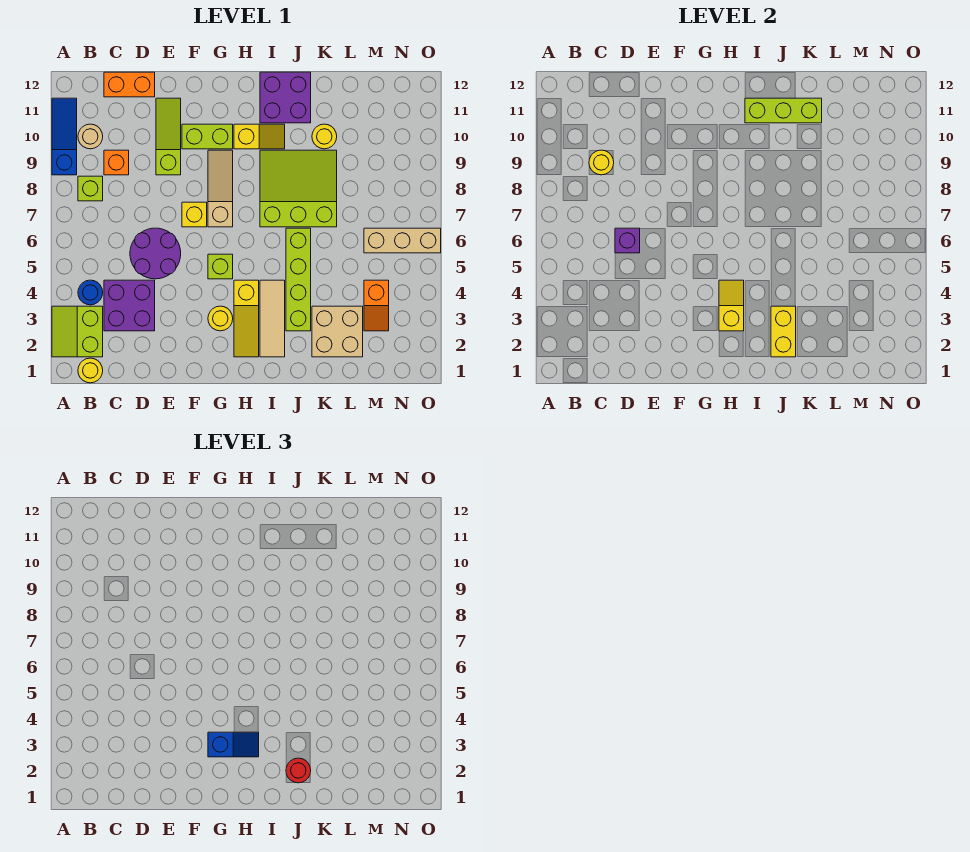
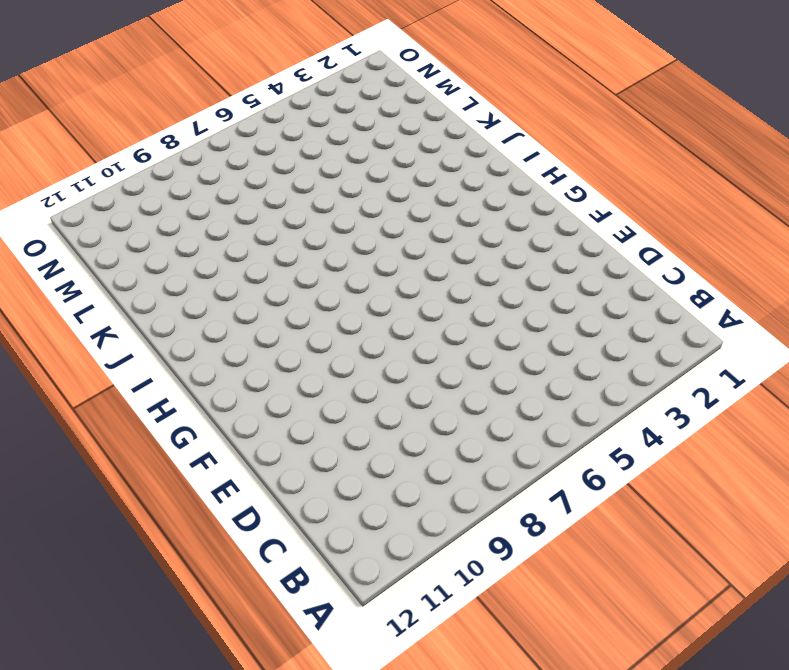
none -> lime 2x2 slope [52,306,103,357]
none -> blue 1x3 slope [52,98,77,175]
none -> yellow 1x1 round brick [78,358,103,383]
none -> blue 1x1 round brick [78,280,103,305]

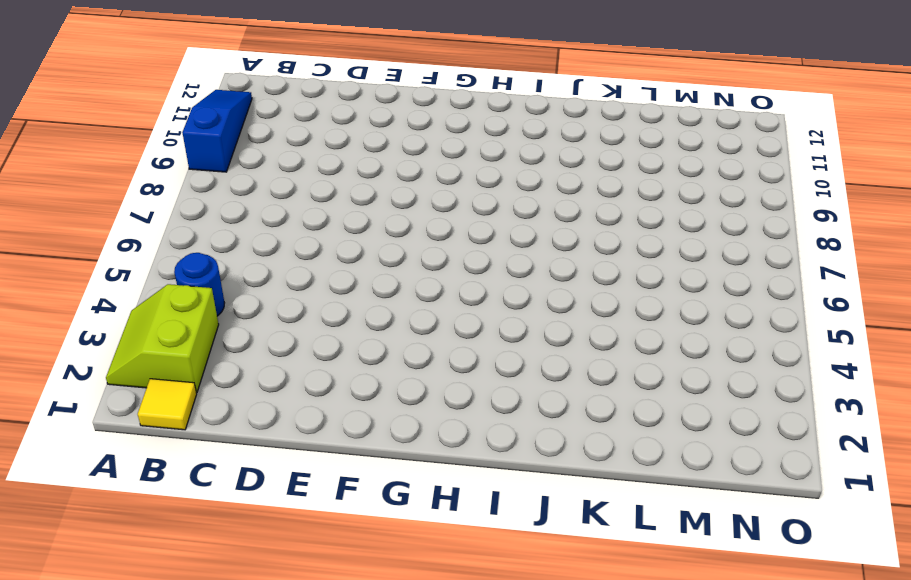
yellow 1x1 tile [138,379,197,430] -> yellow 1x1 round brick [78,358,103,383]
none -> lime 1x1 brick [78,176,103,201]
none -> tan 1x1 round brick [78,124,103,149]
none -> purple 2x2 brick [104,280,155,331]
none -> orange 1x1 brick [104,150,129,175]

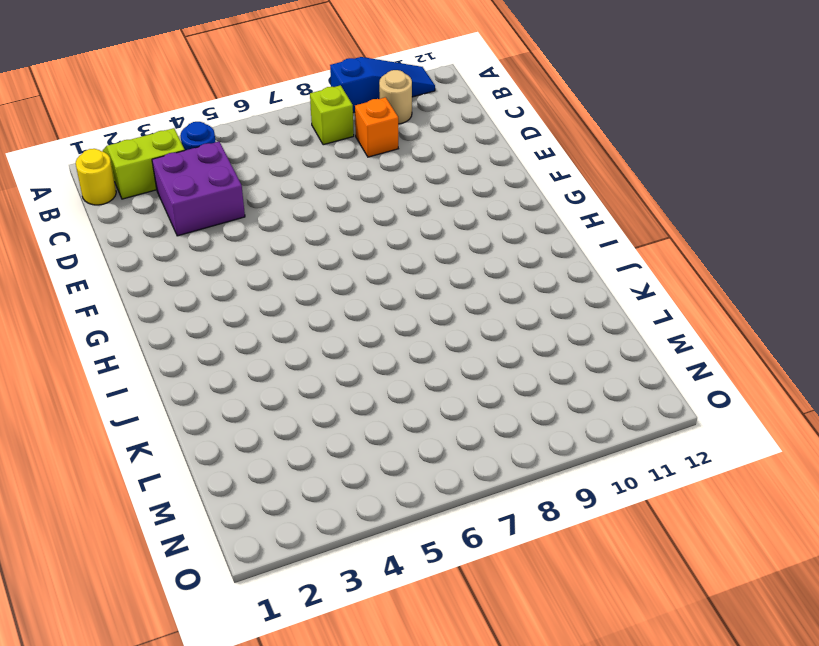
none -> orange 1x2 brick [104,72,155,97]
none -> purple 2x2 round brick [130,228,181,279]
none -> lime 1x3 slope [156,98,181,175]
none -> yellow 1x1 brick [182,202,207,227]

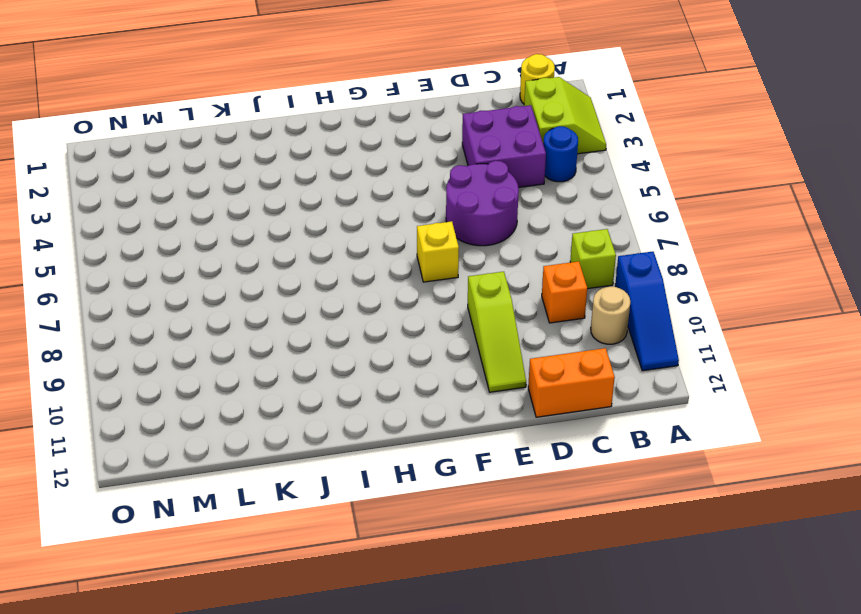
none -> lime 1x2 brick [182,124,233,149]
none -> yellow 1x1 round brick [208,306,233,331]
none -> lime 1x1 brick [208,254,233,279]
none -> tan 1x3 slope [208,150,233,227]

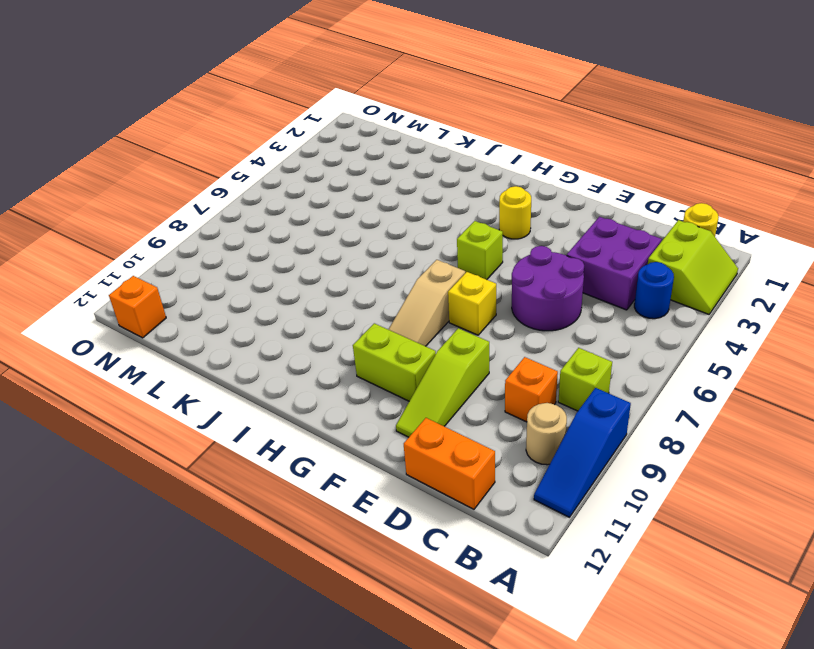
orange 1x1 brick [109,276,166,338] -> none
none -> yellow 1x3 slope [234,280,259,357]
none -> yellow 1x2 slope [234,124,285,149]
none -> tan 1x3 tile [260,280,285,357]
none -> lime 3x3 slope [260,150,337,227]

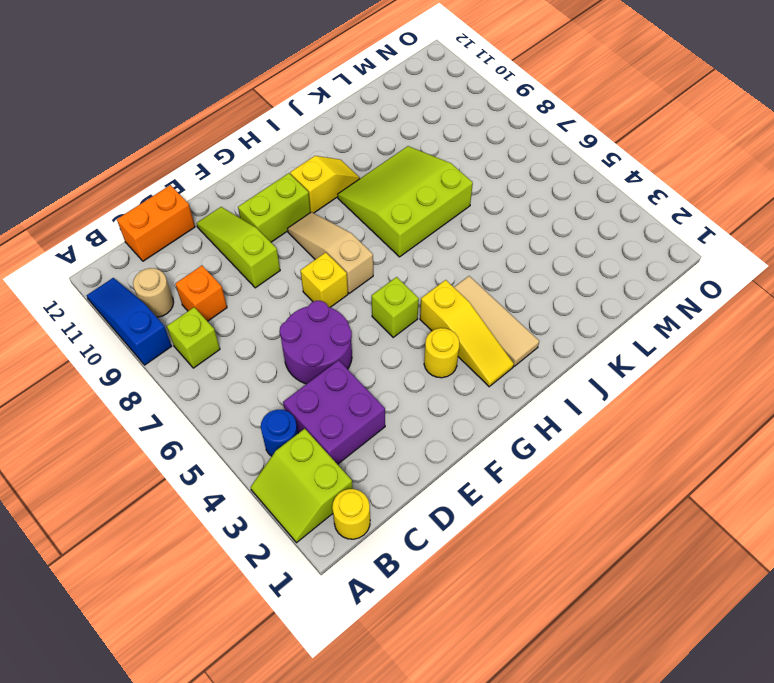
none -> purple 2x2 brick [260,72,311,123]
none -> lime 1x4 brick [286,228,311,331]
none -> tan 2x2 brick [312,306,363,357]
none -> yellow 1x1 round brick [312,124,337,149]

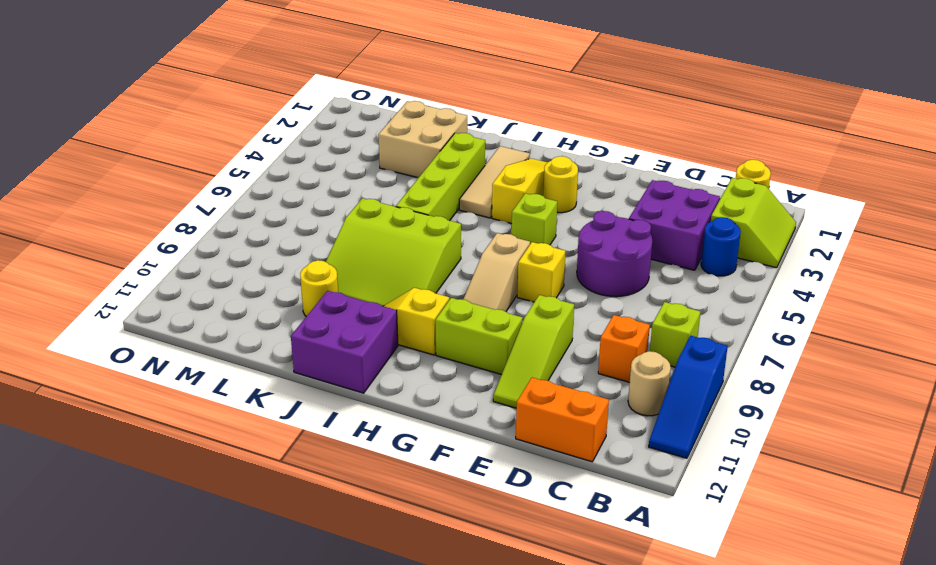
none -> orange 1x2 slope [364,280,389,331]
none -> tan 1x3 brick [364,228,441,253]
none -> yellow 1x1 round brick [589,150,614,175]
none -> purple 1x1 brick [615,228,640,253]

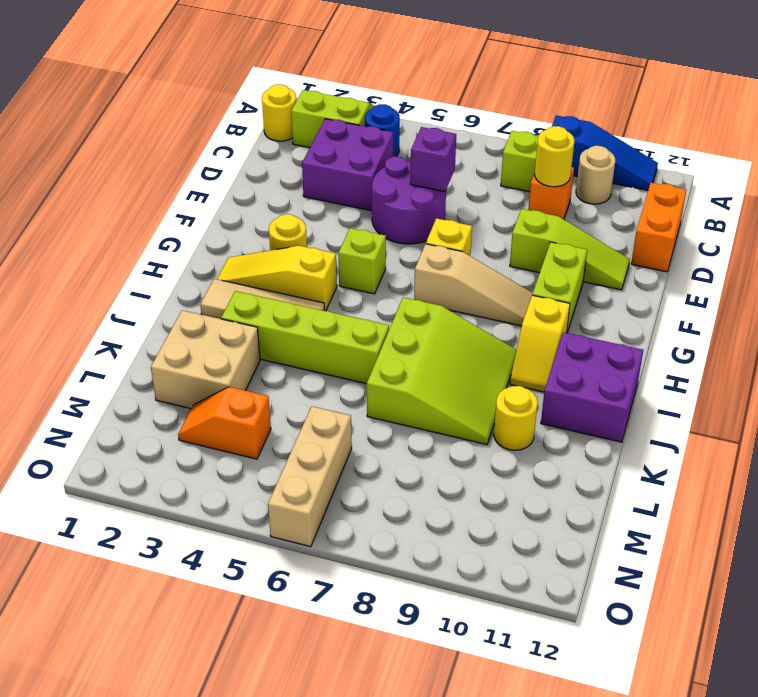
none -> yellow 1x2 slope [719,280,744,331]
none -> lime 1x3 brick [745,98,822,123]
none -> yellow 1x2 brick [771,306,796,357]
none -> blue 1x2 slope [208,732,259,757]

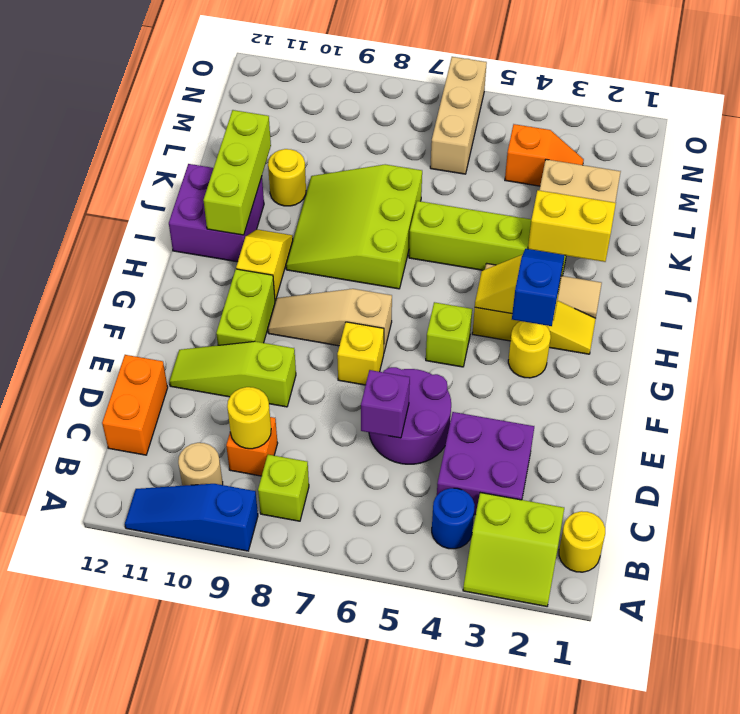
none -> red 1x1 round brick [286,758,311,783]

